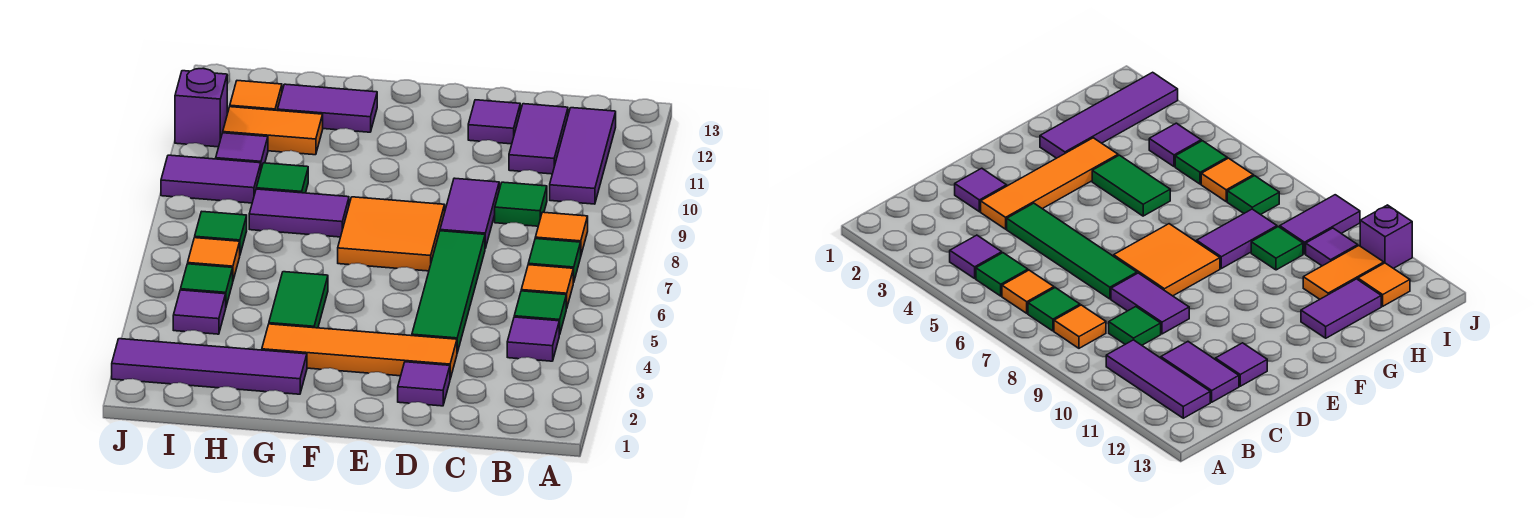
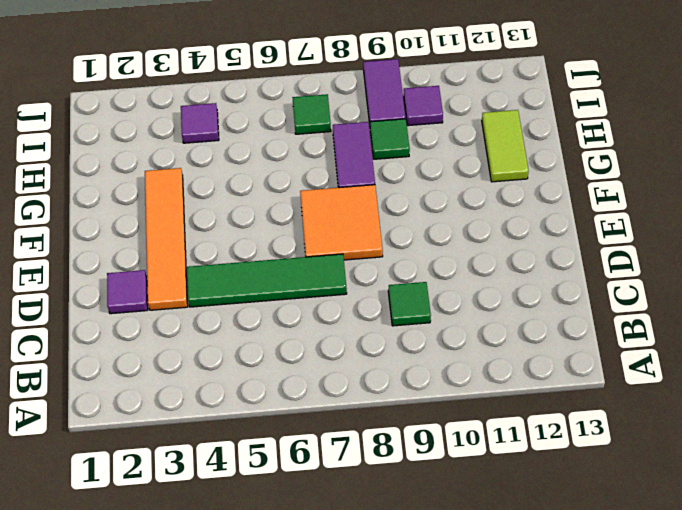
lime 1x2 tile [482,110,529,182] -> purple 1x2 tile [278,84,377,132]
none -> purple 1x1 tile [507,317,559,361]
none -> green 1x1 tile [514,291,566,335]
none -> orange 1x1 tile [521,265,574,309]

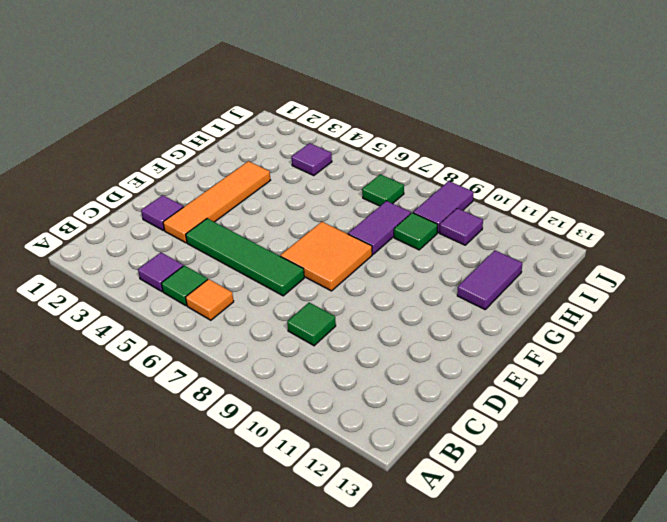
none -> green 1x1 tile [528,239,581,282]
none -> orange 1x1 tile [535,212,588,254]
none -> purple 1x3 tile [550,108,616,204]

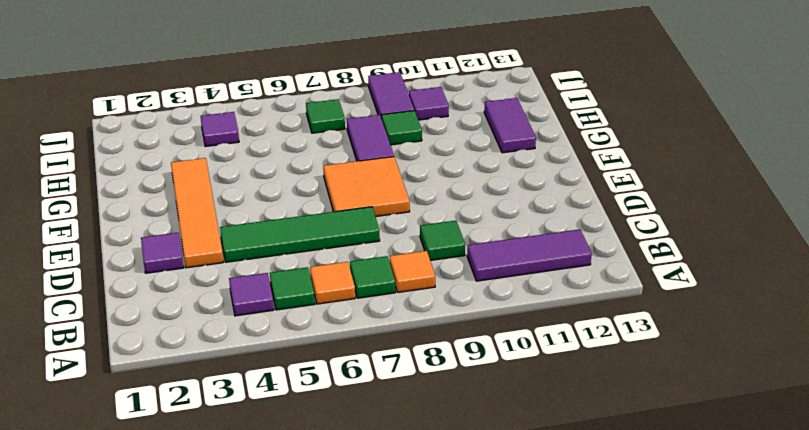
none -> purple 1x2 tile [509,104,568,174]
none -> purple 1x2 tile [440,178,499,248]
none -> purple 1x1 tile [468,100,520,144]

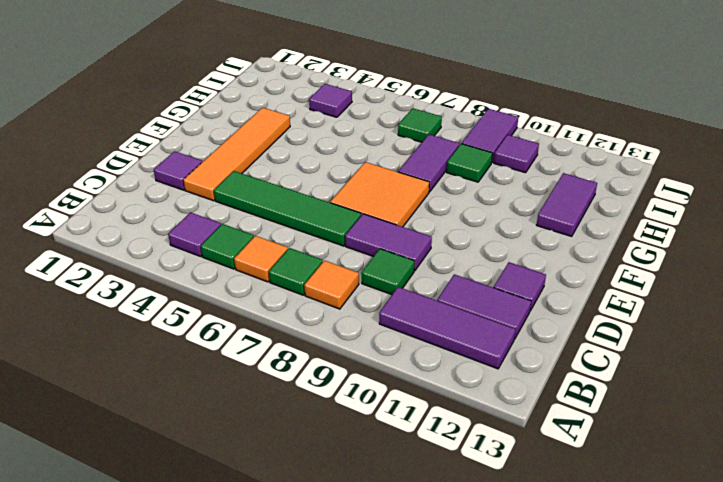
none -> purple 1x4 tile [112,339,307,394]
none -> green 1x2 tile [269,272,328,328]
none -> orange 1x2 tile [223,107,323,155]

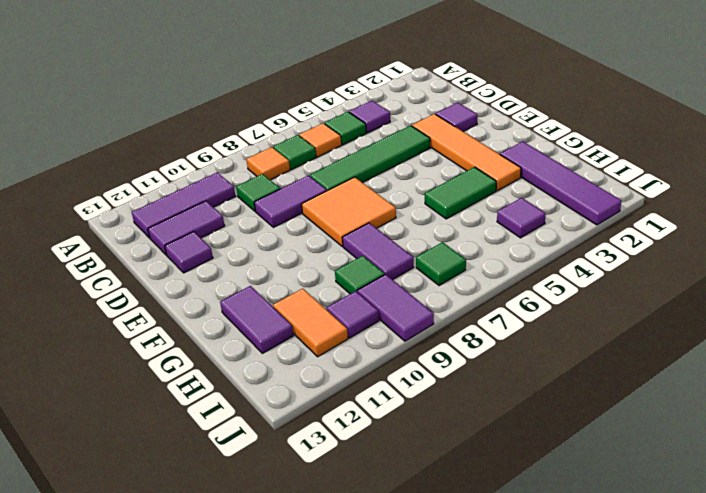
none -> green 1x1 tile [181,264,233,306]
none -> orange 1x1 tile [188,238,240,280]
none -> orange 1x1 tile [230,81,282,111]

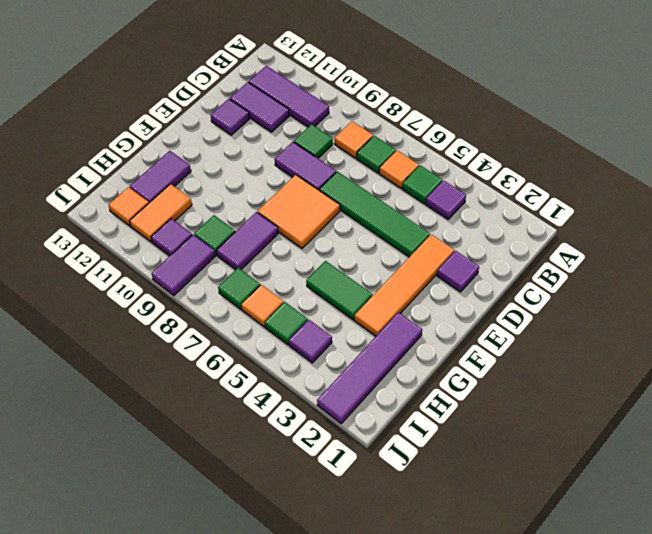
none -> purple 1x1 brick [175,69,227,147]

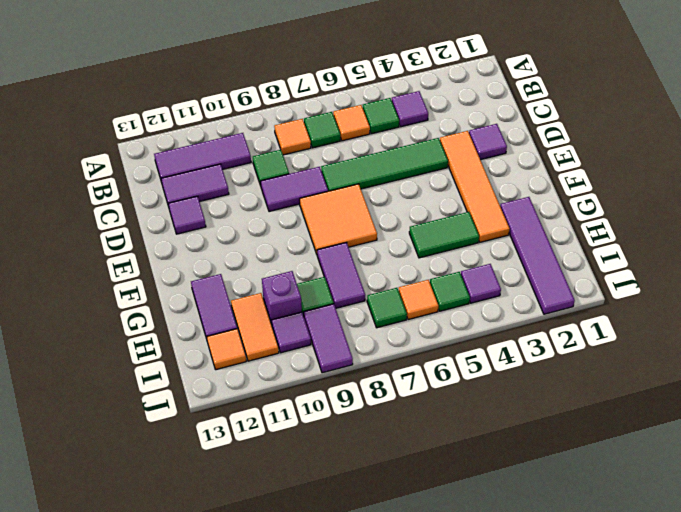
purple 1x1 brick [262,271,302,325] -> purple 1x1 brick moved to [175,69,227,147]

